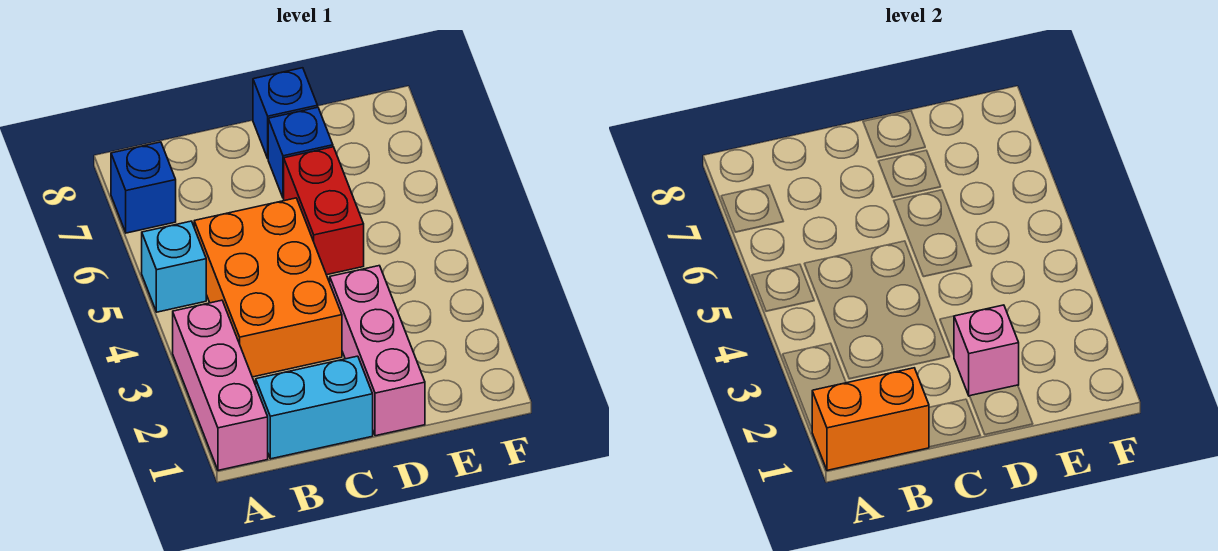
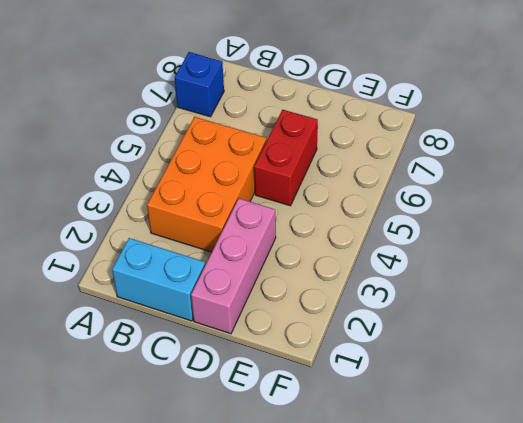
none -> pink 1x3 brick [173,300,268,470]
none -> cyan 1x1 brick [142,221,206,312]

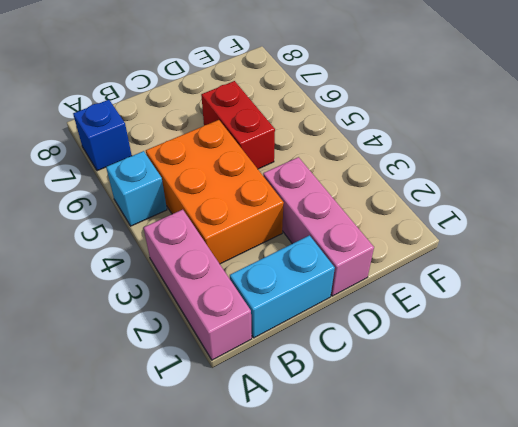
none -> blue 1x1 brick [268,107,333,198]
none -> blue 1x1 brick [253,68,318,158]

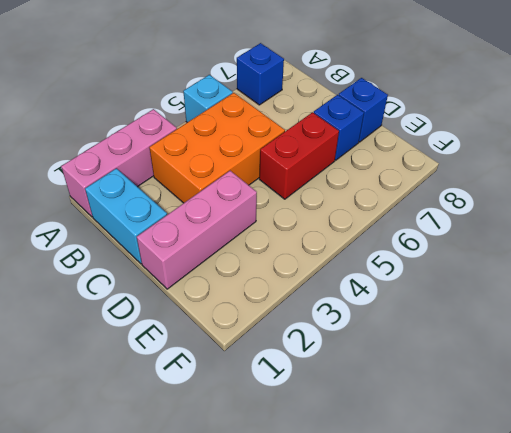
none -> orange 1x2 brick [812,368,929,470]
none -> pink 1x1 brick [954,305,1019,396]

